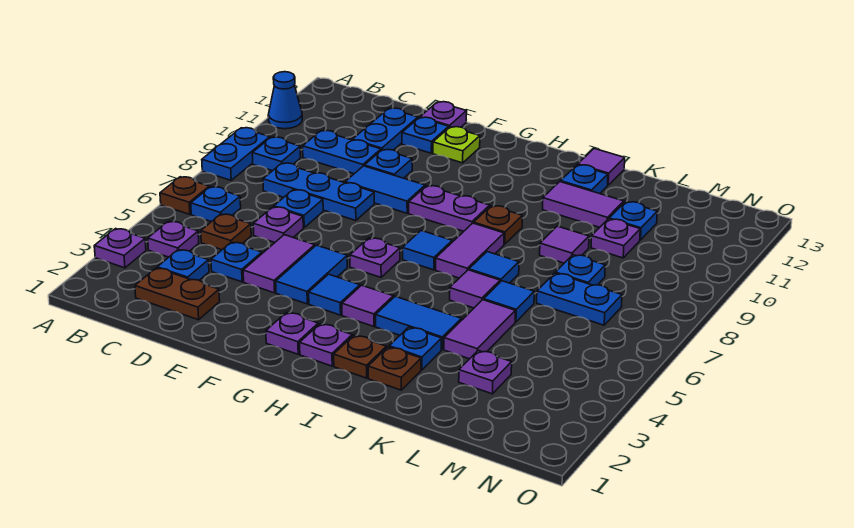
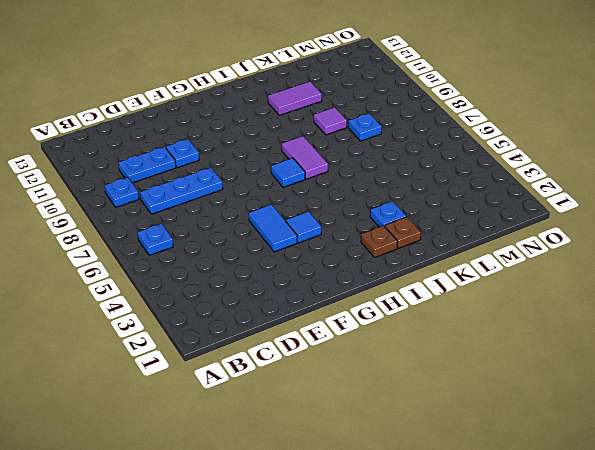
none -> purple 1x1 plate [94,229,146,268]
none -> brown 1x1 plate [160,177,209,214]
none -> blue 1x2 plate [202,128,270,180]
none -> blue 1x1 cone [268,72,302,129]

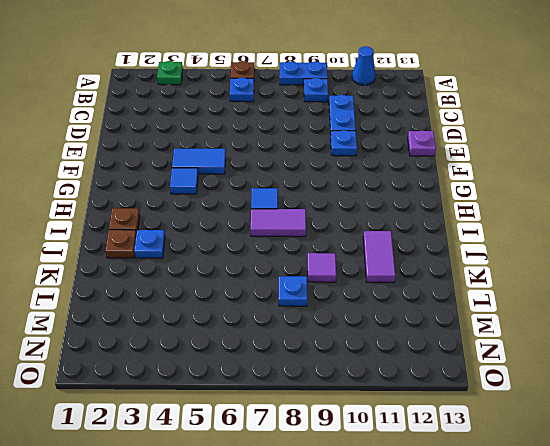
green 1x1 plate [157,61,183,85] -> purple 1x1 plate [94,229,146,268]
none -> purple 1x1 plate [148,221,199,257]
none -> brown 1x2 plate [135,268,220,320]
none -> blue 1x1 plate [157,250,209,280]
none -> brown 1x1 plate [201,214,251,250]

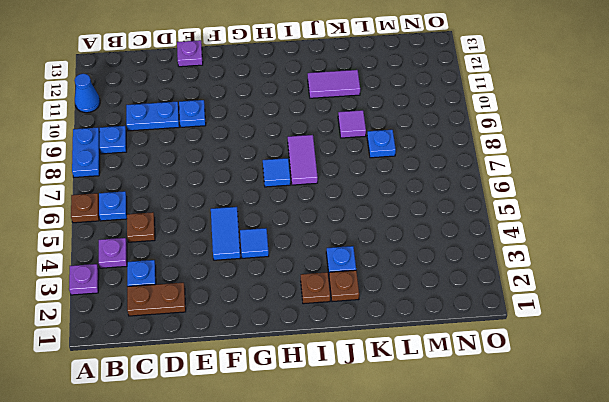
none -> blue 1x3 plate [263,163,374,221]
none -> blue 1x1 plate [211,242,262,282]
none -> purple 1x1 plate [253,207,303,242]
none -> blue 1x1 plate [274,190,323,228]

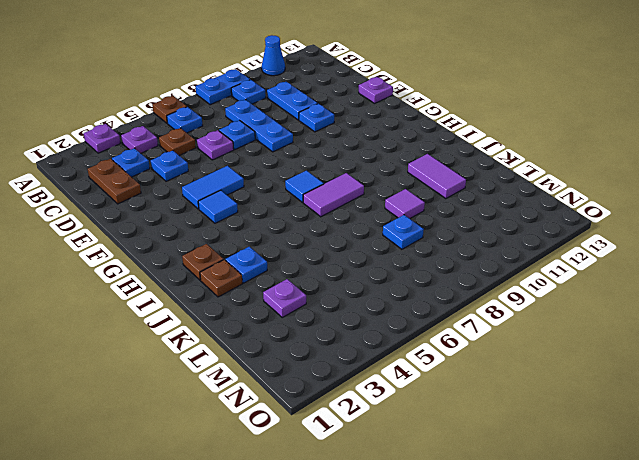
none -> blue 1x2 plate [352,108,418,150]
none -> purple 1x2 tile [243,235,315,293]
none -> blue 1x2 tile [345,166,425,213]
none -> blue 1x1 plate [402,117,449,153]

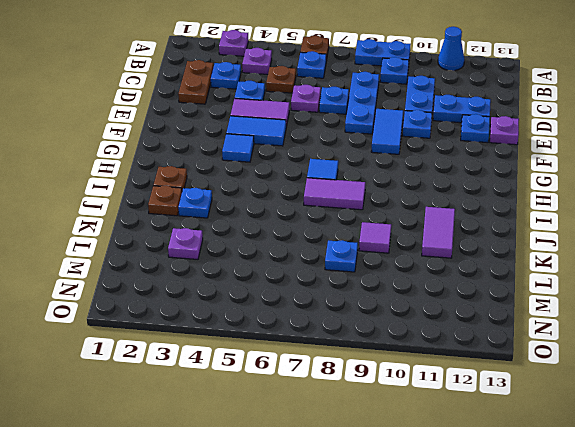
none -> lime 1x1 plate [433,127,480,163]
none -> purple 1x1 plate [266,312,318,354]
none -> purple 1x1 plate [350,238,400,277]
none -> purple 1x2 plate [409,186,490,231]

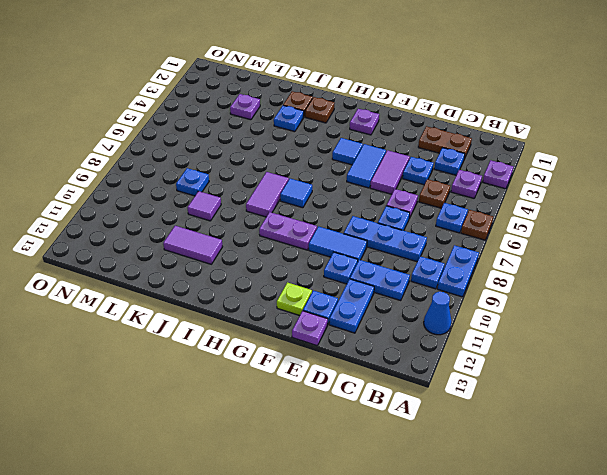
none -> purple 1x1 plate [350,238,400,277]
none -> purple 1x1 plate [300,324,352,366]
none -> purple 1x1 tile [342,285,393,326]
none -> blue 1x2 tile [376,296,461,349]

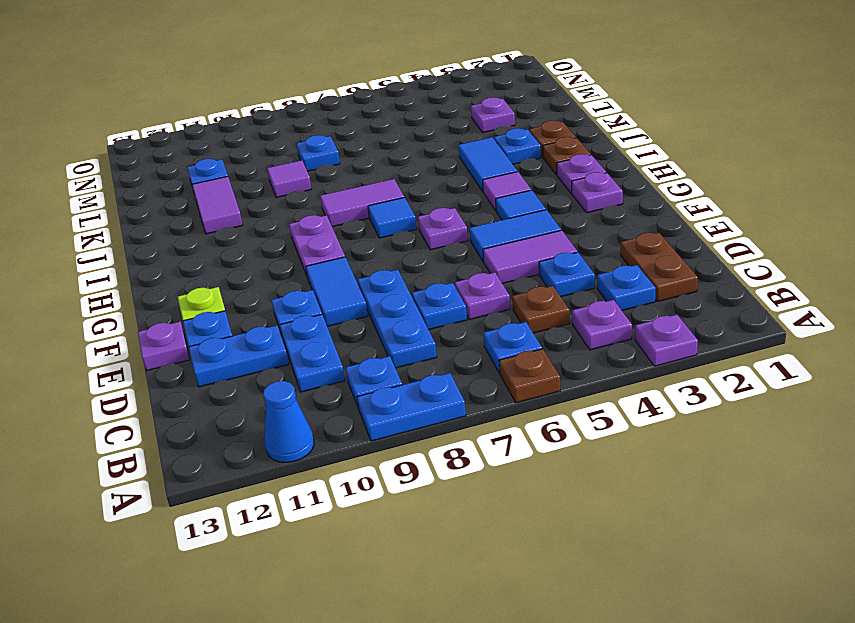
none -> brown 1x1 plate [474,206,522,244]
none -> purple 1x1 tile [450,270,500,308]
none -> blue 1x1 tile [469,252,519,283]
none -> blue 1x1 plate [560,165,608,194]

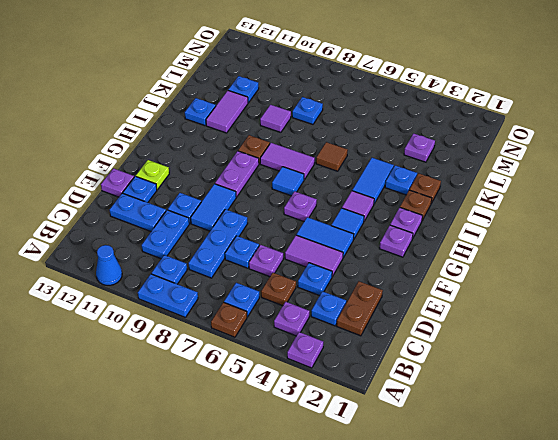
brown 1x1 tile [316,142,348,171] -> purple 1x1 tile [450,270,500,308]
none -> blue 1x1 tile [469,252,519,283]
none -> purple 1x1 tile [578,149,625,185]
none -> purple 1x2 tile [444,300,515,359]
none -> blue 1x1 tile [484,281,534,322]

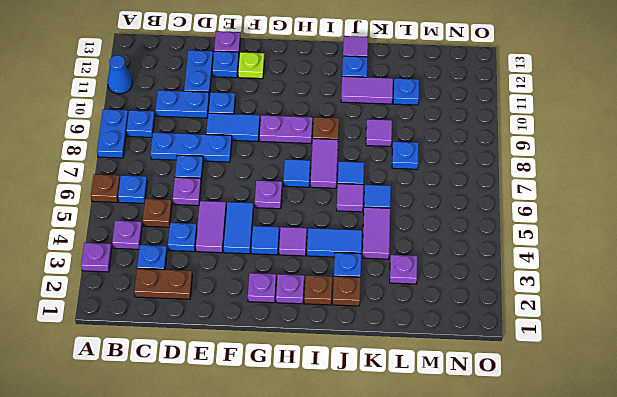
none -> blue 1x2 plate [537,273,622,325]
none -> purple 1x1 plate [591,219,640,258]

